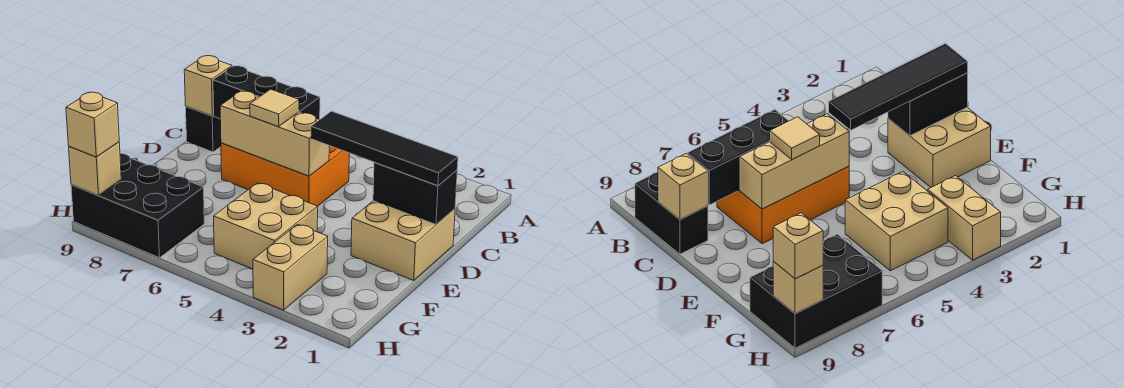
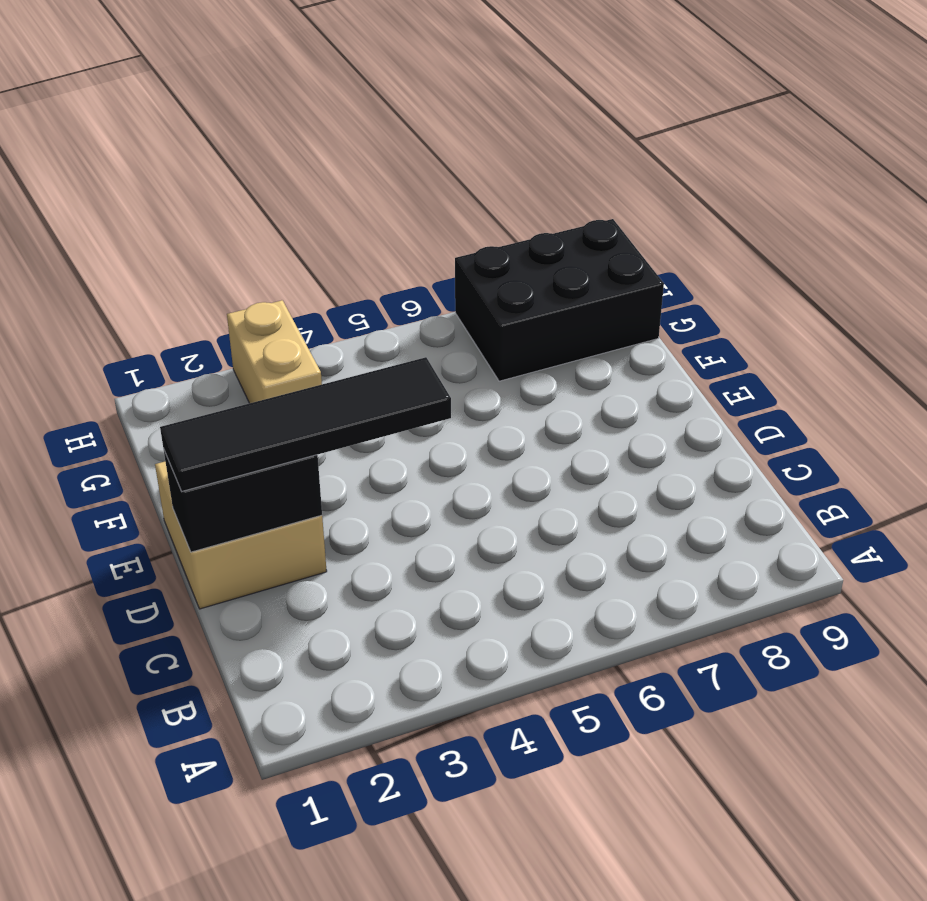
none -> black 1x2 brick [185,106,221,152]
none -> orange 2x3 brick [221,143,349,206]
none -> tan 2x2 brick [214,183,318,269]

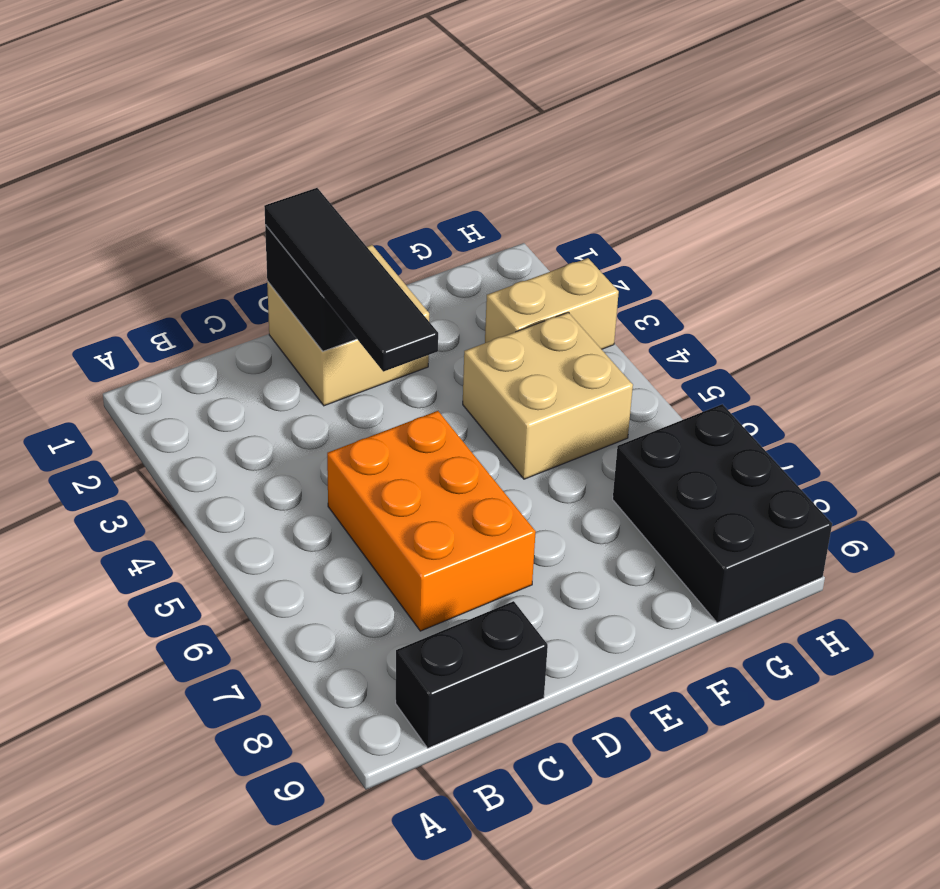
none -> black 1x3 brick [213,66,320,120]
none -> tan 1x1 brick [184,56,232,116]
none -> tan 1x3 brick [220,91,329,176]

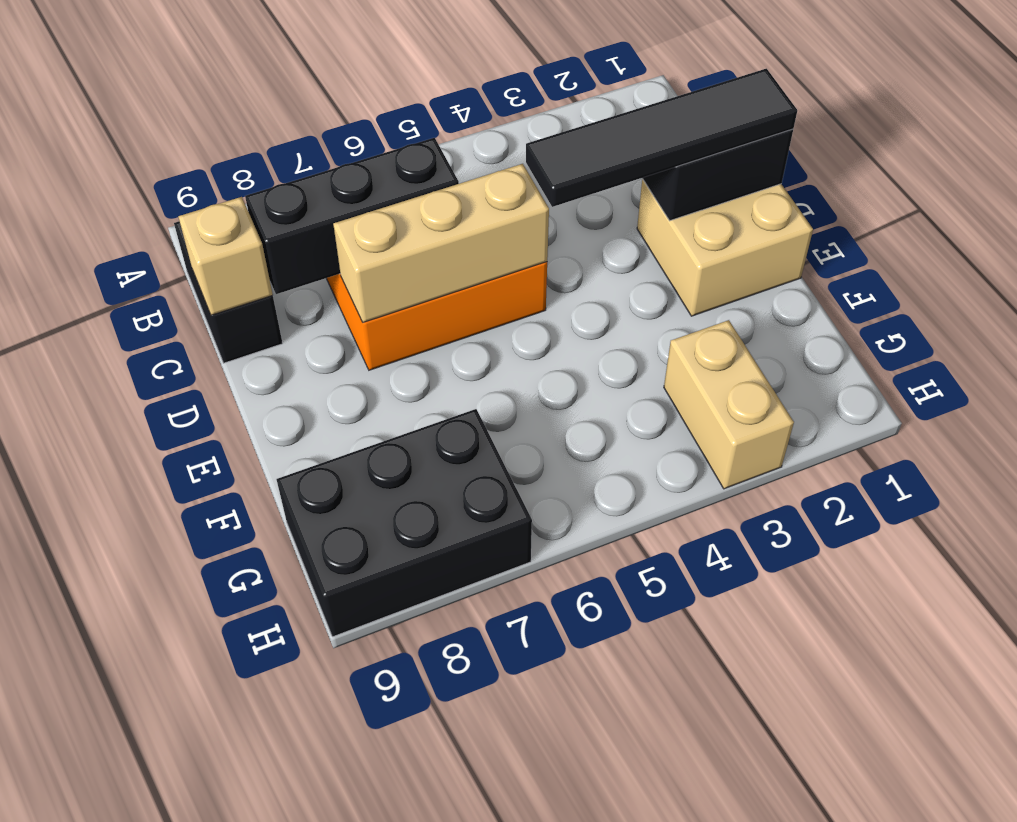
none -> tan 2x2 brick [214,183,318,269]
none -> tan 1x1 brick [69,142,121,195]
none -> tan 1x1 tile [250,89,299,127]

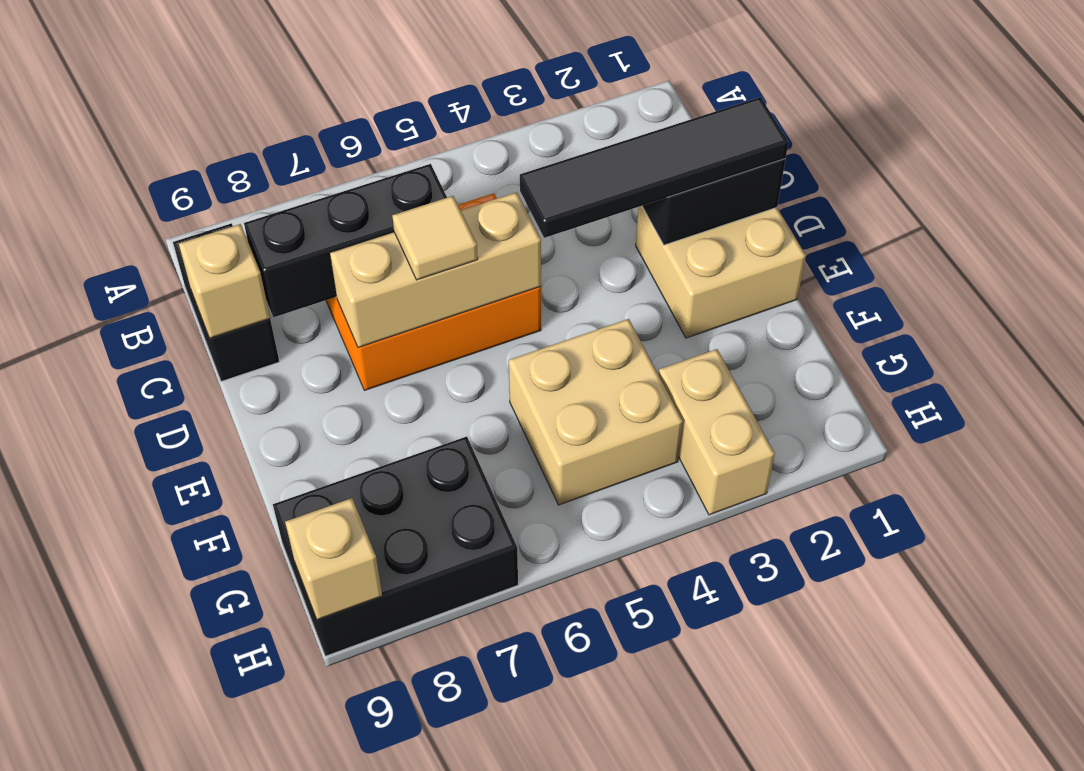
none -> tan 1x1 brick [66,92,119,157]

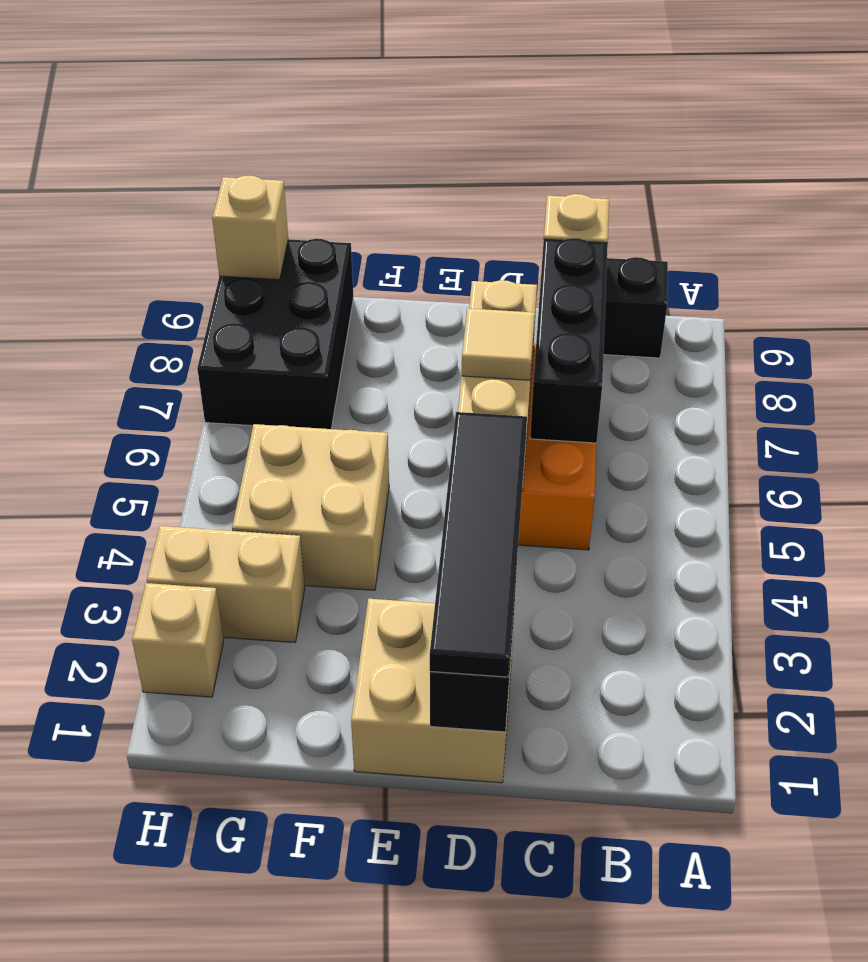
tan 1x1 brick [132,583,224,697] -> tan 1x1 brick moved to [66,92,119,157]

